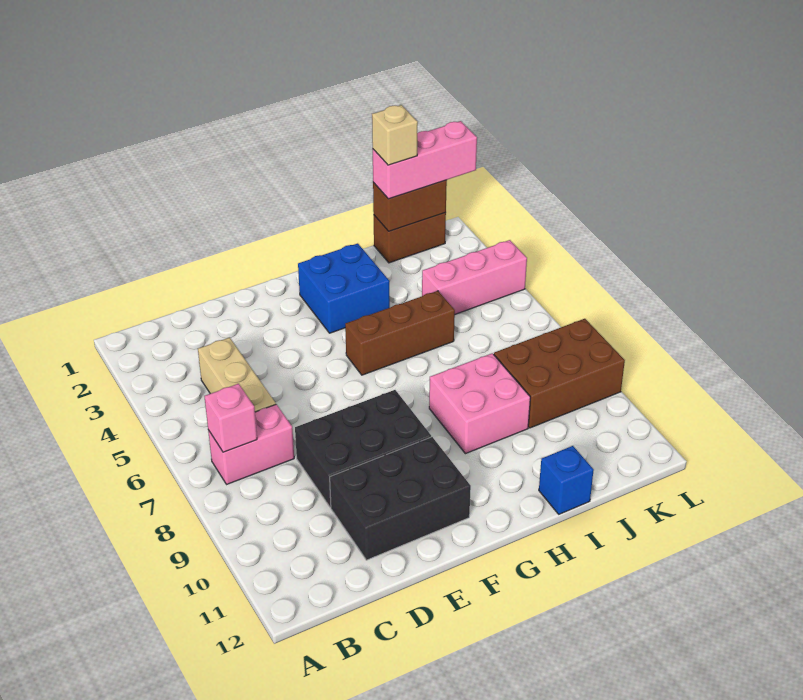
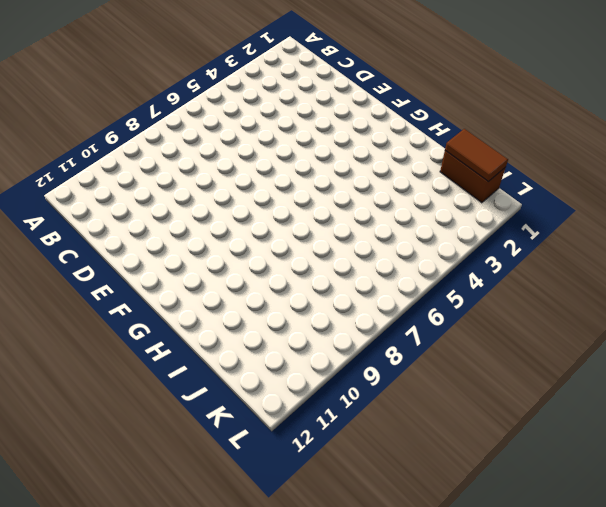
brown 1x2 tile [445,129,508,181] -> brown 1x2 brick [373,180,447,231]
none -> pink 1x2 brick [208,404,294,484]
none -> tan 1x3 brick [198,338,276,412]
none -> black 2x3 brick [295,390,431,507]

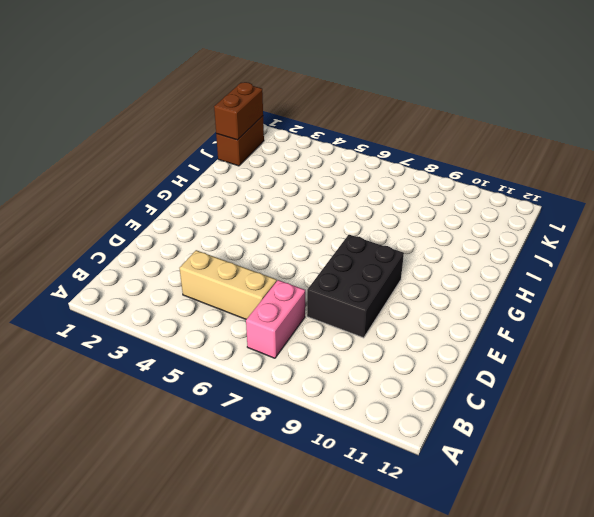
none -> black 2x3 brick [330,437,471,560]
none -> blue 2x2 brick [298,243,390,333]
none -> brown 1x3 brick [345,291,455,375]

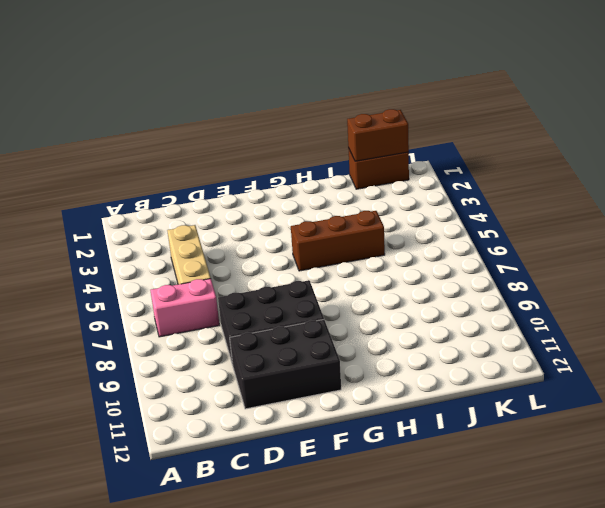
none -> blue 2x2 brick [298,243,390,333]
none -> pink 2x2 brick [429,353,530,454]
none -> blue 1x1 brick [539,446,594,514]

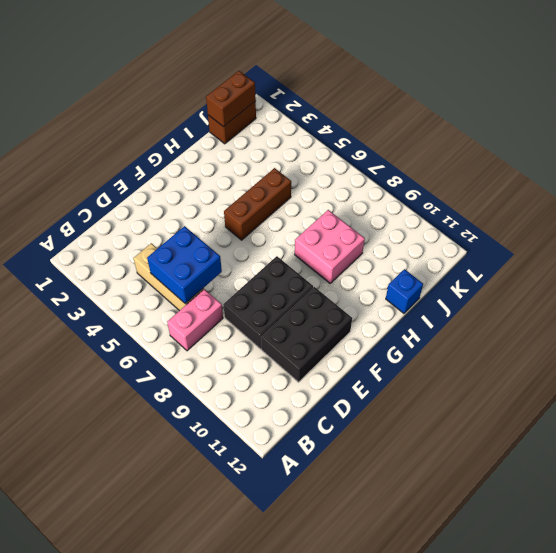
blue 2x2 brick [147,226,222,304] -> blue 2x2 brick moved to [298,243,390,333]
none -> pink 1x3 brick [422,240,527,314]
none -> brown 2x3 brick [494,319,625,428]
none -> pink 1x1 brick [204,384,257,452]

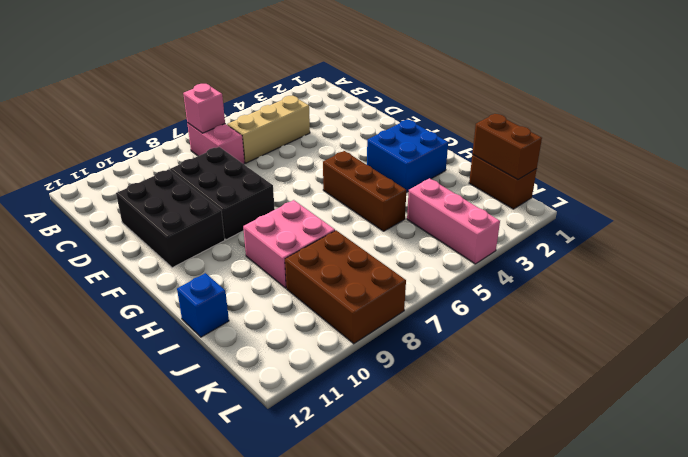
none -> pink 1x3 brick [373,121,477,199]
none -> tan 1x1 brick [372,105,418,165]

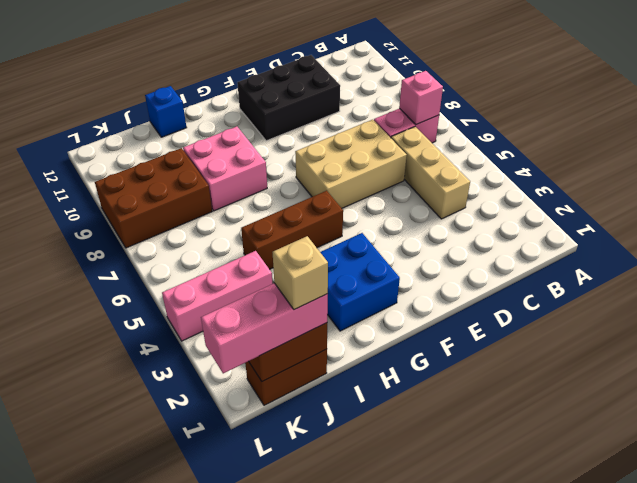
tan 2x3 brick [295,120,407,208] -> none
none -> black 2x3 brick [295,390,431,507]

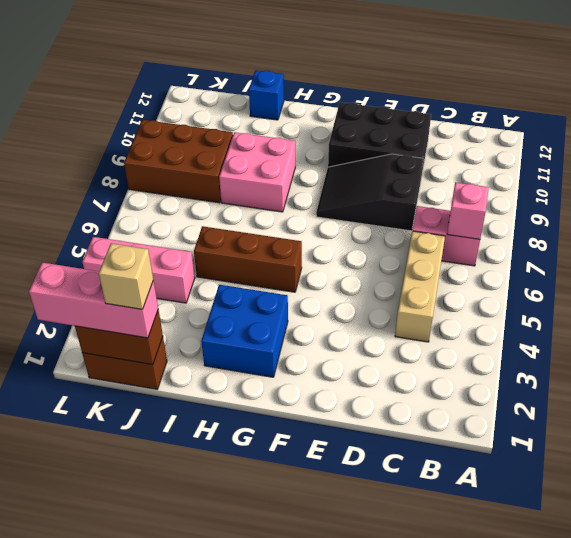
black 2x3 slope [316,154,423,231] -> black 2x3 brick [295,390,431,507]

